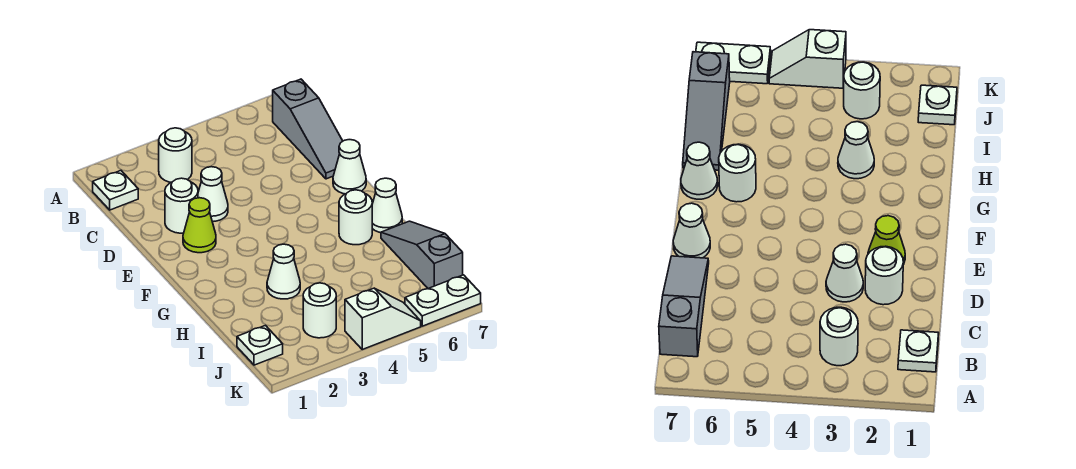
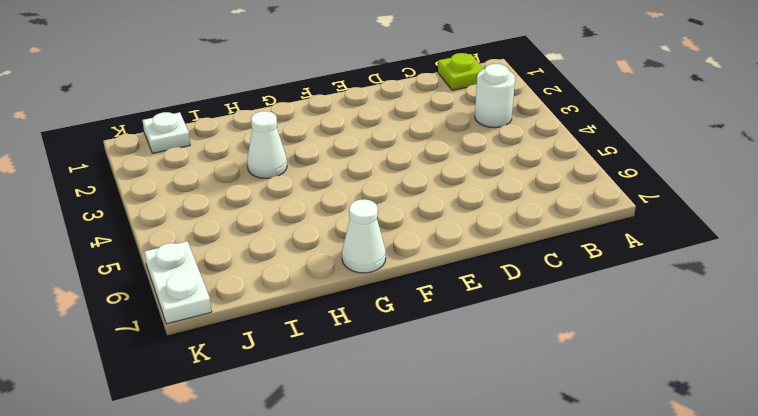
lime 1x1 plate [438,53,483,90] -> white 1x1 plate [93,171,138,210]
none -> grey 1x3 slope [273,79,343,179]
none -> white 1x1 round brick [165,178,198,233]
none -> white 1x1 cone [198,167,228,222]

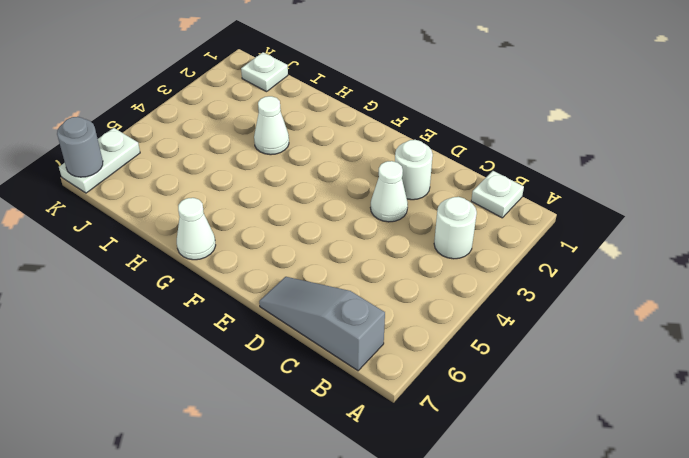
grey 1x1 round brick [57,117,103,177] -> none
none -> lime 1x1 cone [183,198,216,253]
none -> white 1x1 cone [333,140,366,194]
none -> white 1x1 round brick [339,190,372,245]

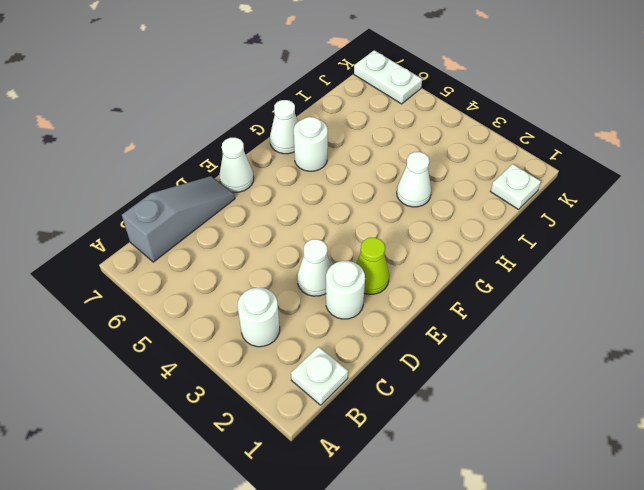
none -> grey 1x3 slope [381,221,463,288]
none -> white 1x1 round brick [303,283,336,338]
none -> white 1x2 slope [345,288,421,349]

